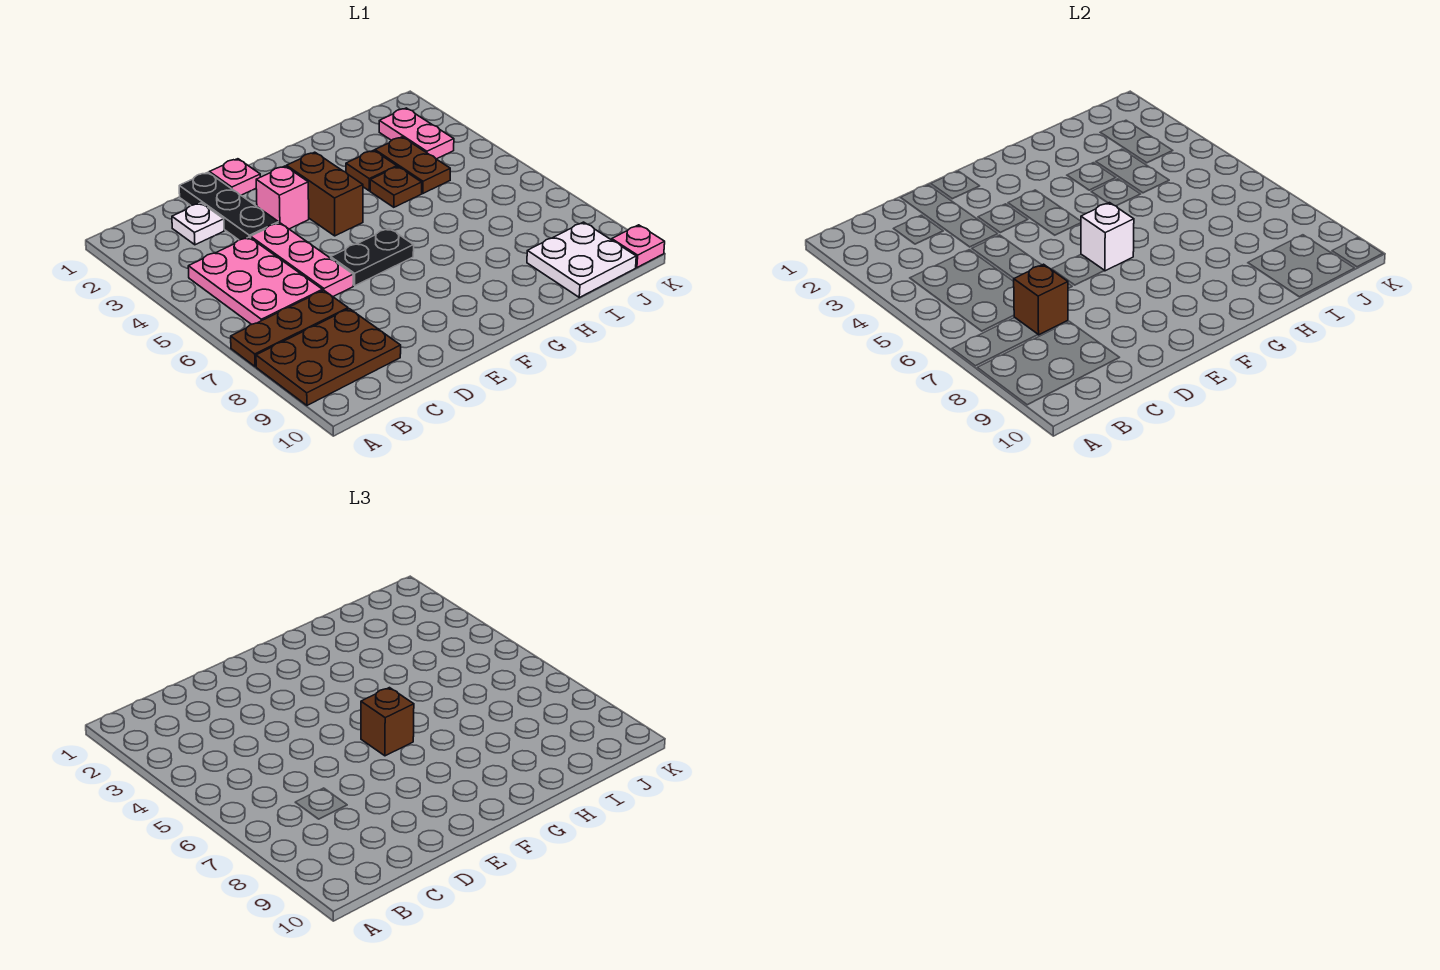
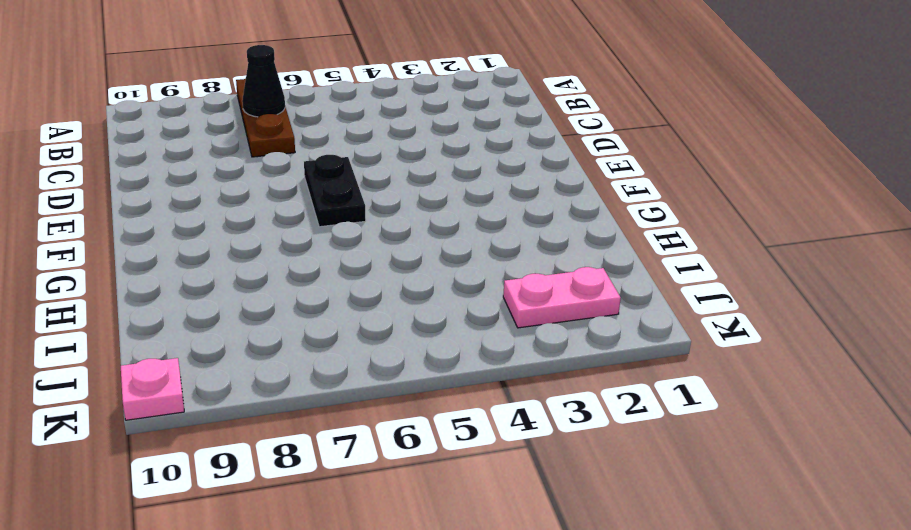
black 1x1 cone [242,45,285,117] -> none
none -> brown 2x3 plate [256,309,401,405]
none -> pink 2x3 plate [188,237,323,324]
none -> white 1x1 plate [172,203,224,245]

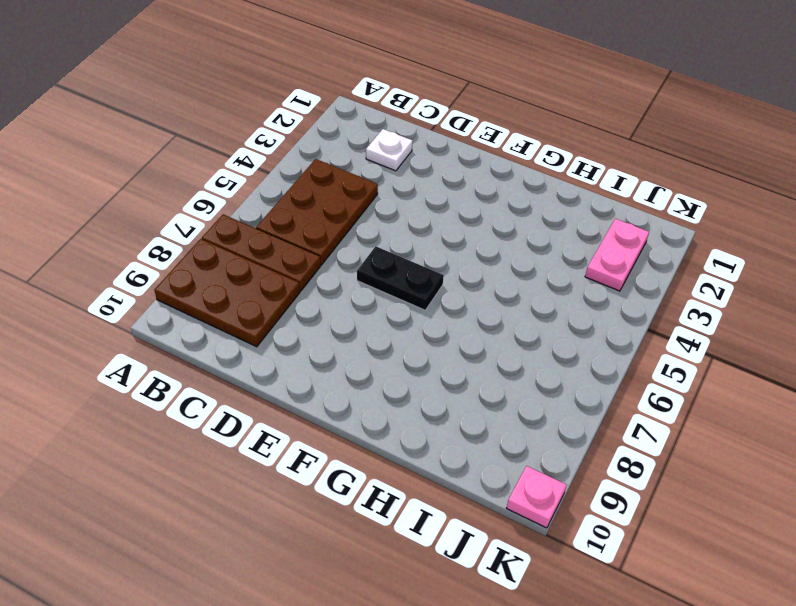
brown 2x3 plate [256,159,378,265] -> pink 2x3 plate [188,237,323,324]
none -> black 1x3 plate [179,172,278,240]
none -> pink 1x3 plate [251,223,353,296]
none -> pink 1x1 plate [209,159,260,195]

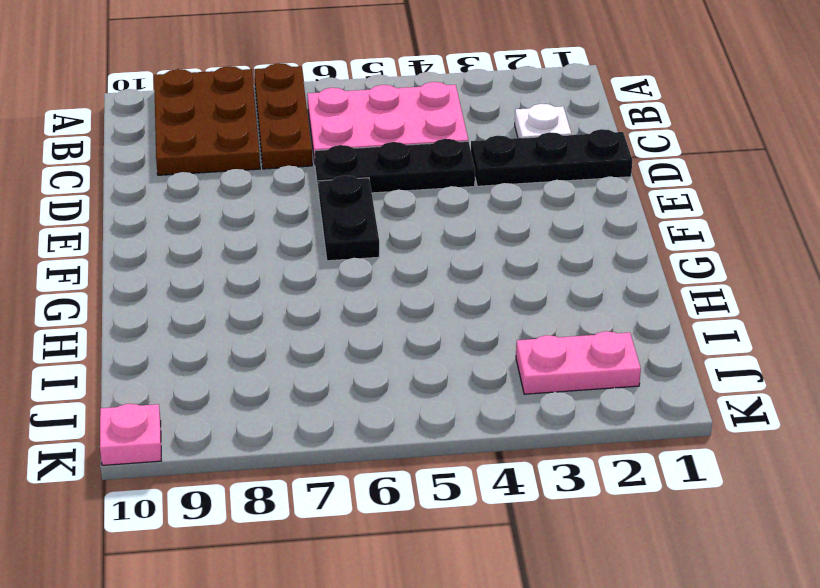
black 1x3 plate [315,139,475,194] -> pink 1x3 plate [251,223,353,296]
none -> pink 1x1 plate [209,159,260,195]
none -> pink 1x1 brick [256,166,309,229]
none -> brown 1x2 brick [287,152,363,236]

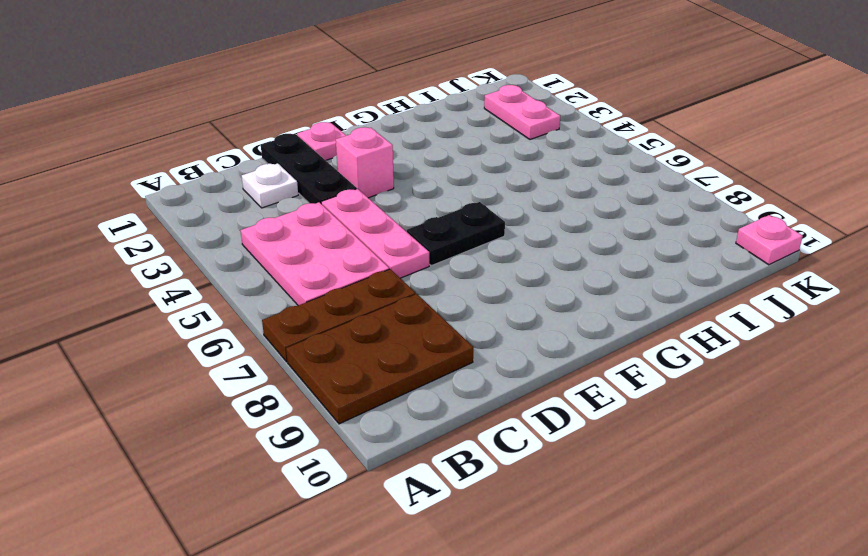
none -> brown 1x2 brick [287,152,363,236]
none -> brown 1x1 plate [346,150,397,191]
none -> brown 1x1 plate [370,167,422,207]

